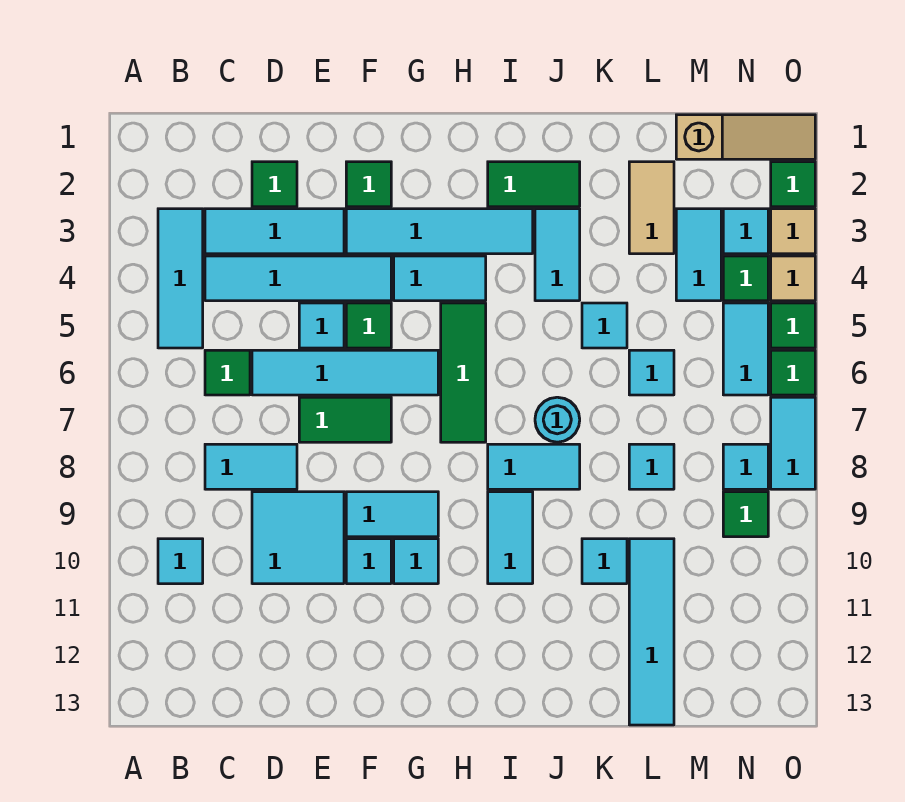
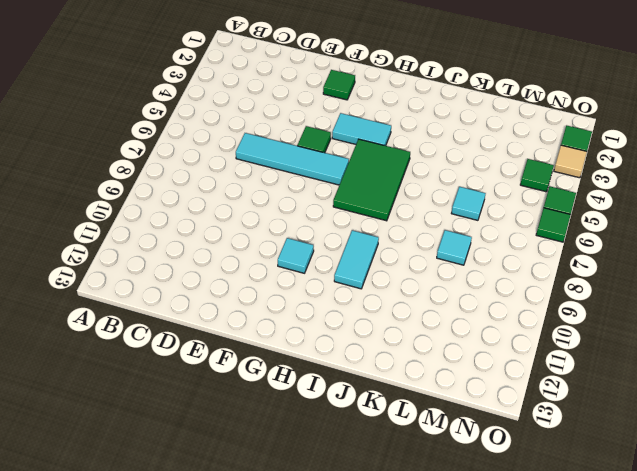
green 2x3 tile [333,139,410,221] -> green 1x3 tile [441,303,486,442]
none -> cyan 1x3 tile [158,209,203,348]
none -> cyan 1x1 tile [158,539,203,584]
none -> cyan 1x3 tile [205,209,344,254]
none -> cyan 1x4 tile [205,256,391,301]

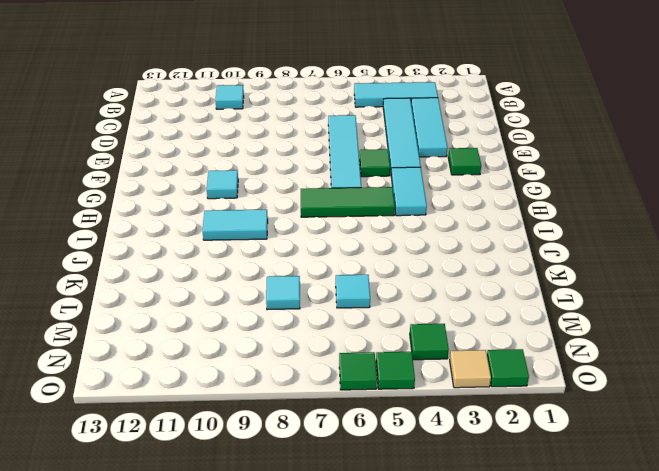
none -> green 1x1 tile [205,350,250,395]
none -> cyan 1x2 tile [205,444,297,489]
none -> green 1x1 tile [252,162,297,207]
none -> cyan 2x2 tile [252,492,344,584]

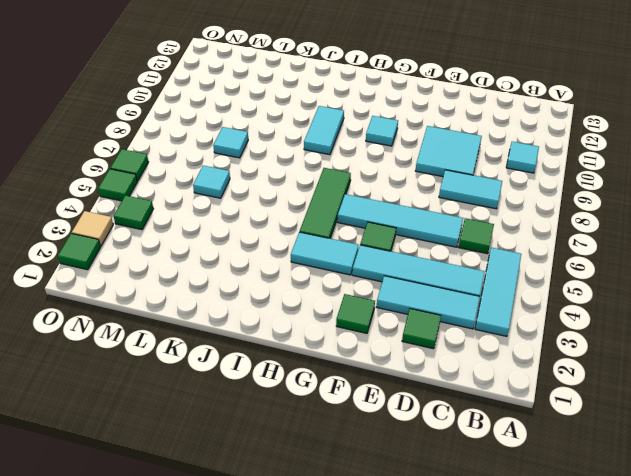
none -> cyan 1x1 tile [299,303,344,348]
none -> green 1x2 tile [299,397,391,442]
none -> cyan 1x4 tile [346,209,533,254]
none -> cyan 1x2 tile [346,492,438,537]

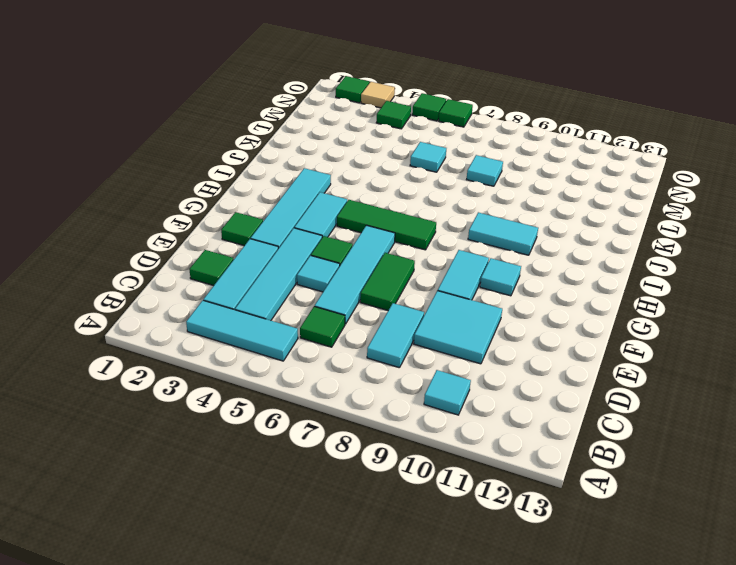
none -> cyan 1x1 tile [346,539,391,584]
none -> green 1x2 tile [488,162,580,207]
none -> cyan 1x2 tile [488,444,580,489]
none -> cyan 1x2 tile [535,209,580,301]

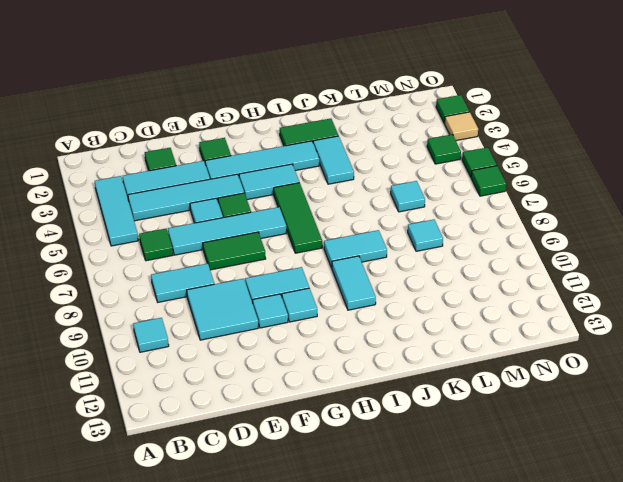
none -> cyan 1x1 round brick [535,397,580,442]
none -> cyan 1x1 tile [582,303,627,348]
none -> cyan 1x1 tile [582,539,627,584]
none -> tan 1x2 tile [629,162,674,254]

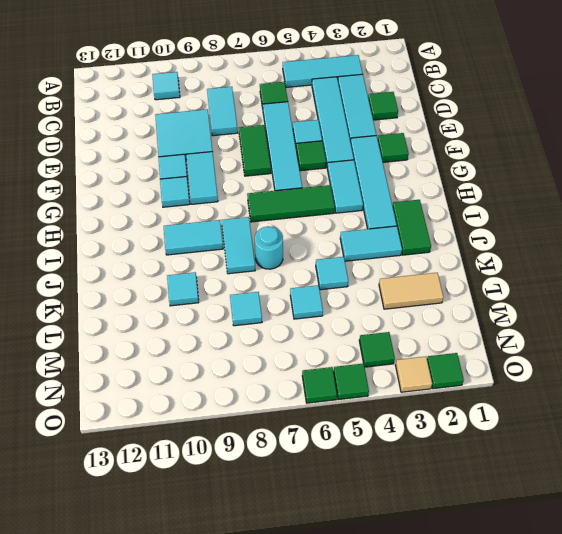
none -> cyan 1x4 tile [629,539,674,725]
none -> tan 1x3 slope [676,115,815,159]
none -> cyan 1x2 tile [676,209,721,301]
none -> cyan 1x1 tile [723,209,768,254]

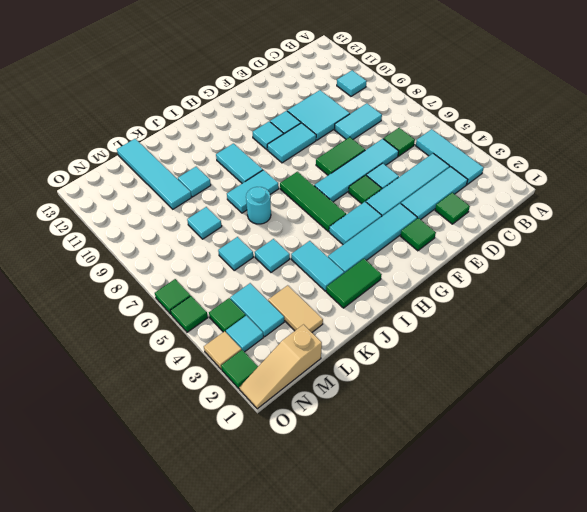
none -> cyan 1x2 tile [723,303,768,395]
none -> cyan 1x1 tile [723,444,768,489]
none -> green 1x1 tile [723,492,768,537]
none -> tan 1x1 tile [771,256,815,301]

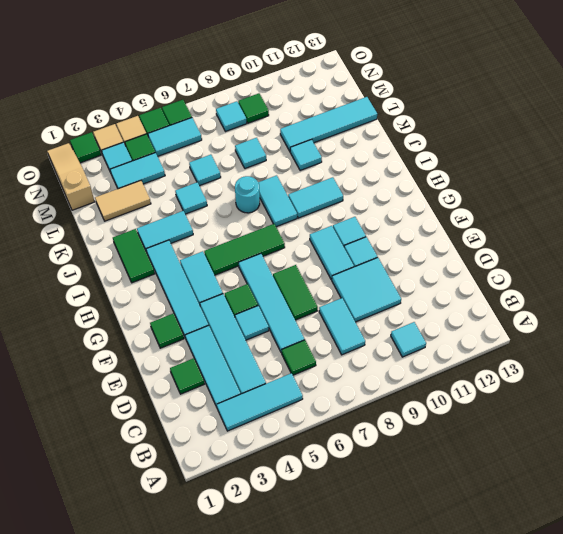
none -> cyan 1x2 tile [771,397,815,489]

